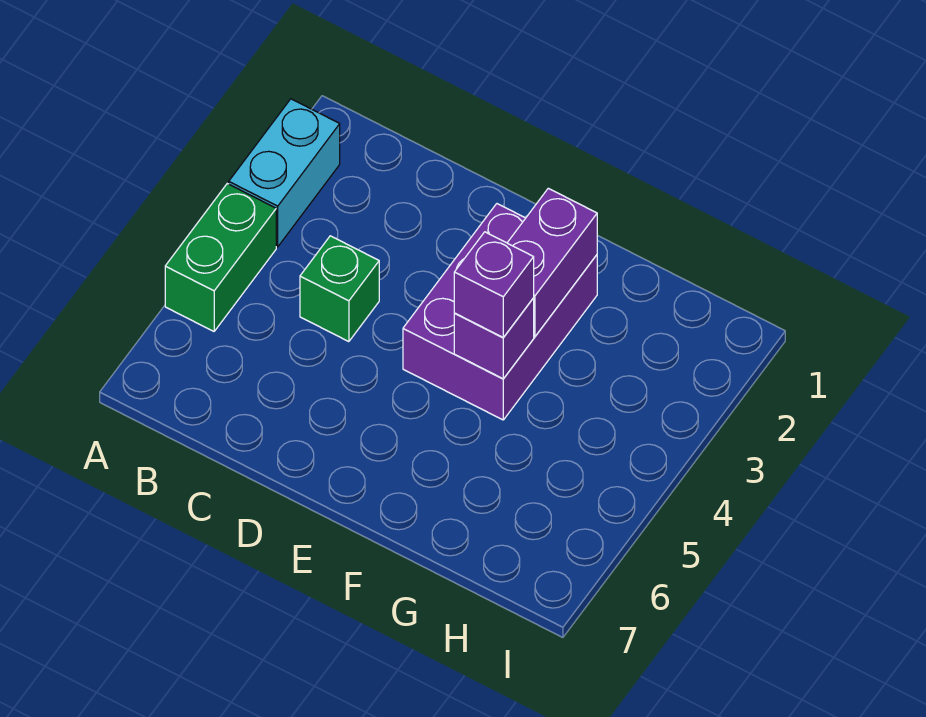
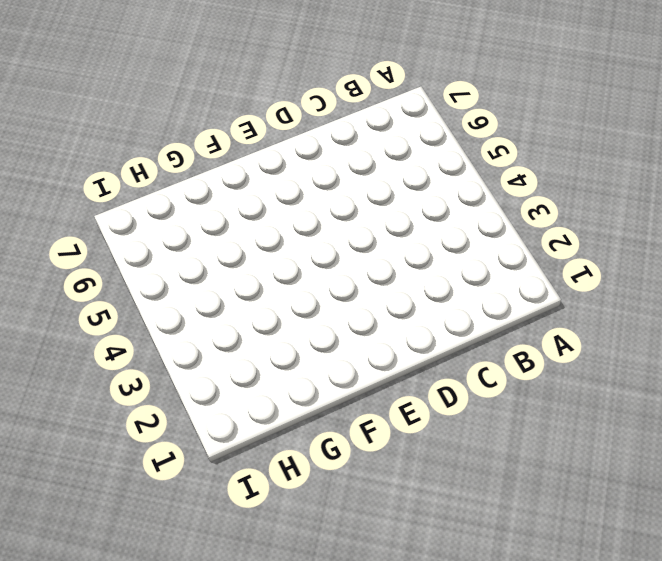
none -> cyan 1x2 brick [229,99,340,247]
none -> green 1x2 brick [165,184,276,331]

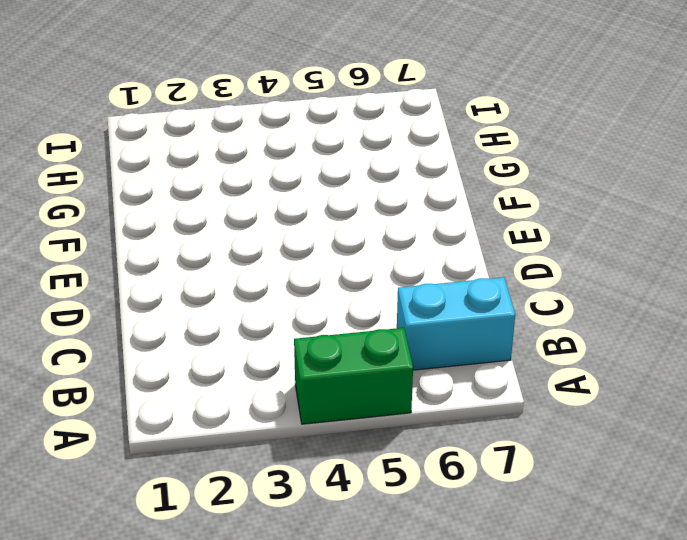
cyan 1x2 brick [397,277,515,370] -> cyan 1x2 brick moved to [229,99,340,247]
none -> green 1x1 brick [300,236,379,342]
none -> purple 2x3 brick [403,204,597,420]

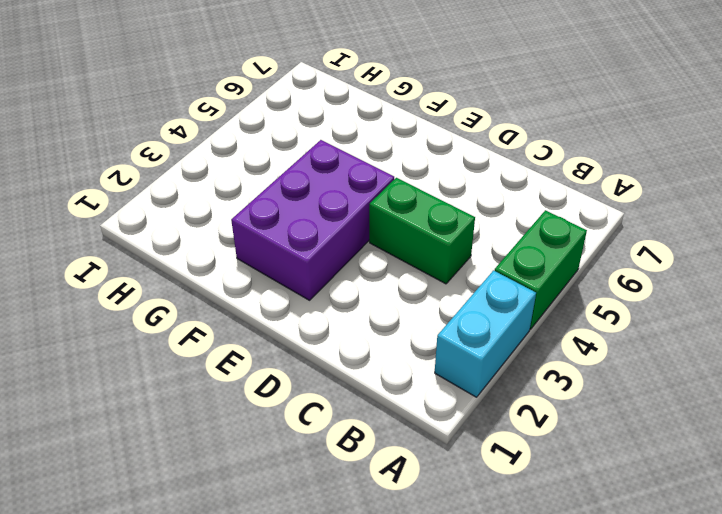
green 1x2 brick [369,178,475,284] -> green 1x1 brick [300,236,379,342]
none -> purple 1x2 brick [507,188,597,336]
none -> purple 1x1 brick [454,298,534,379]

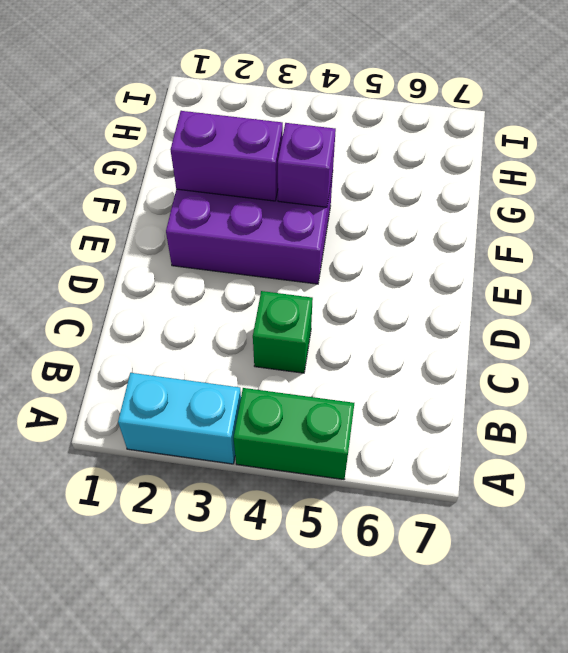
none -> purple 1x1 brick [454,232,534,337]

